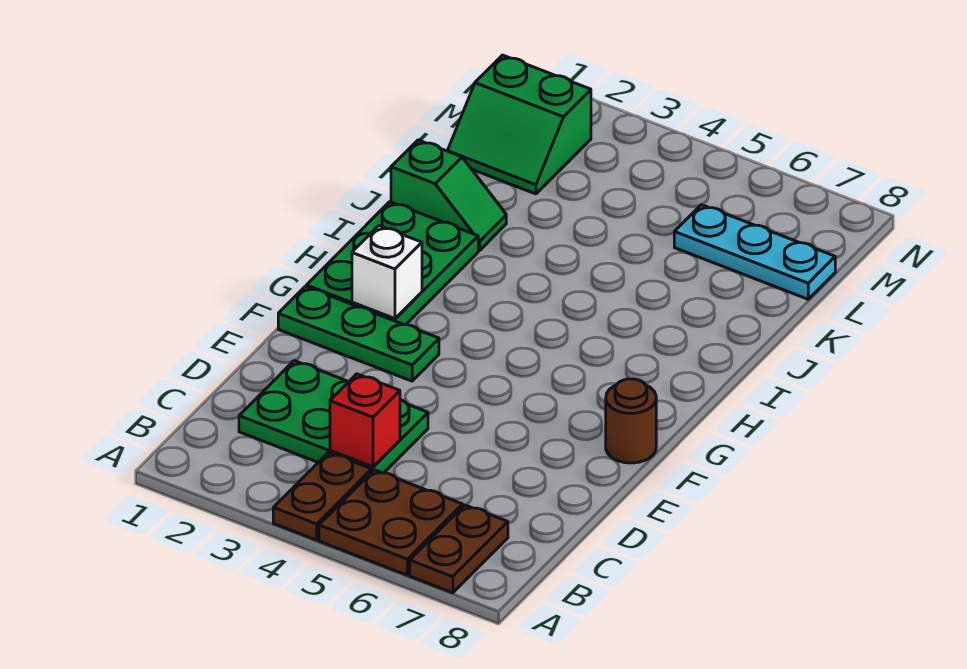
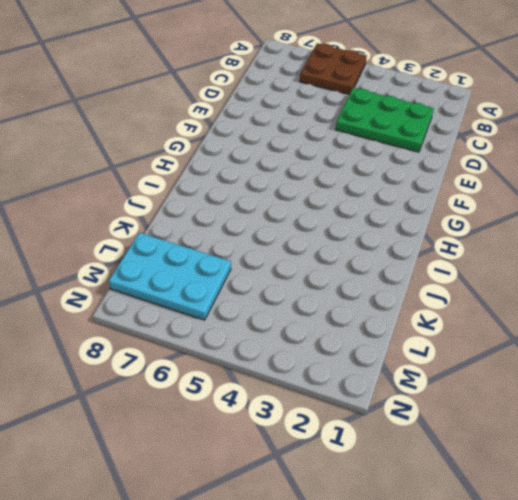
cyan 2x3 plate [109,233,231,320] -> cyan 1x3 plate [674,205,835,299]
none -> brown 1x2 plate [273,452,372,540]
none -> brown 1x2 plate [410,505,508,593]
none -> green 1x3 plate [278,287,439,381]

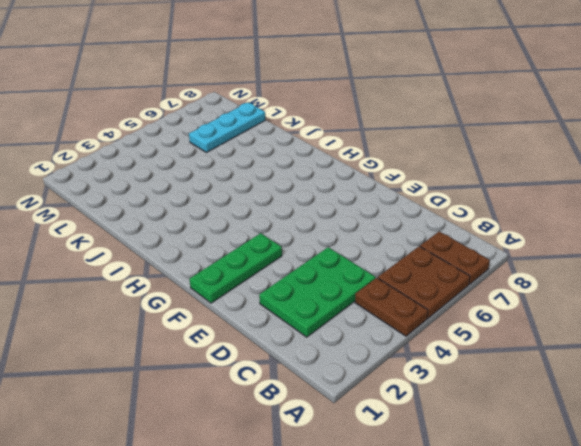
none -> brown 1x1 round brick [606,379,656,463]
none -> green 2x3 plate [306,202,478,325]
none -> green 1x2 slope [391,140,506,251]

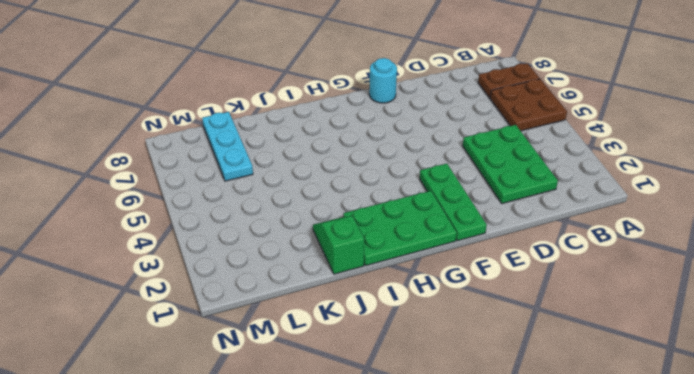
cyan 1x1 round brick [369,58,397,103] -> brown 1x1 round brick [606,379,656,463]
none -> brown 1x2 plate [273,452,372,540]
none -> green 2x2 slope [448,55,591,194]
none -> red 1x1 brick [330,374,400,467]

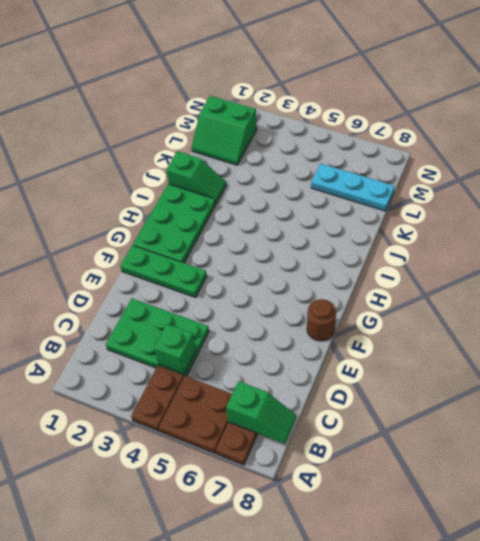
green 1x2 slope [226,381,296,444] -> none
green 1x1 brick [154,324,196,374] -> red 1x1 brick [330,374,400,467]
none -> white 1x1 brick [352,226,422,319]

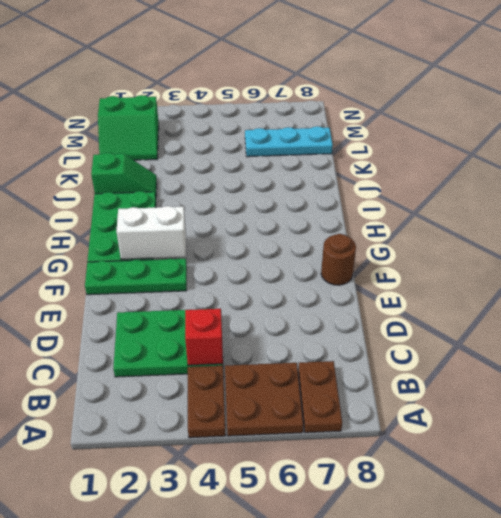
white 1x2 brick [116,206,186,259] -> white 1x1 brick [352,226,422,319]

